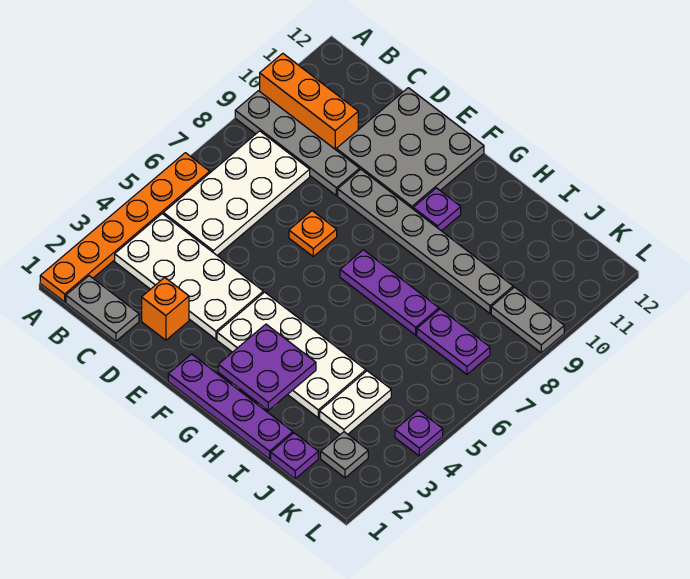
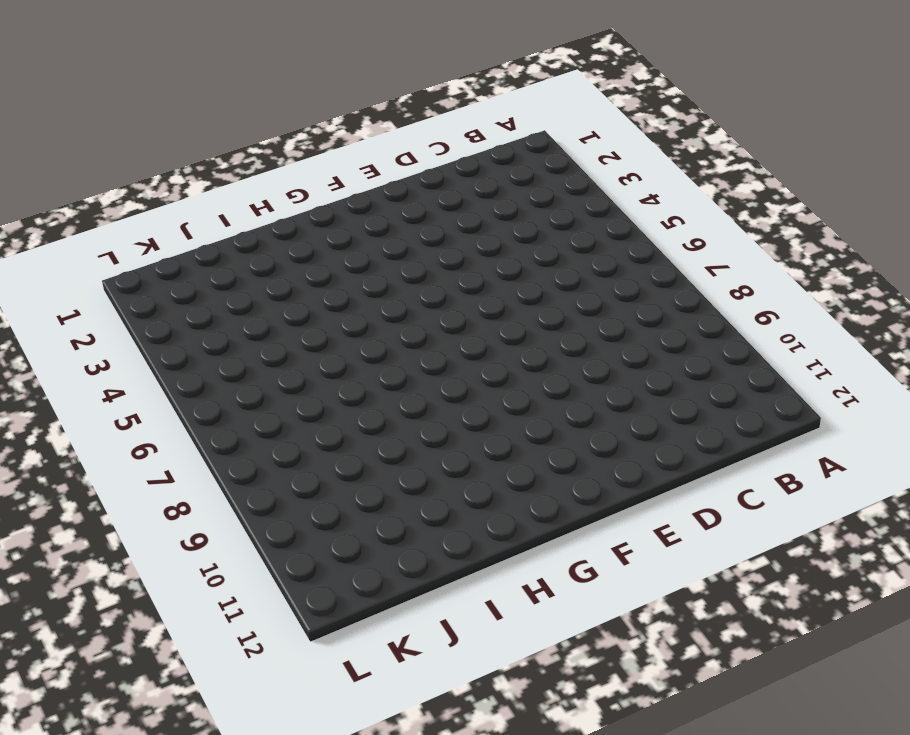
none -> orange 1x6 plate [40,153,210,302]
none -> grey 1x4 plate [235,91,360,196]
none -> orange 1x3 brick [260,53,358,150]

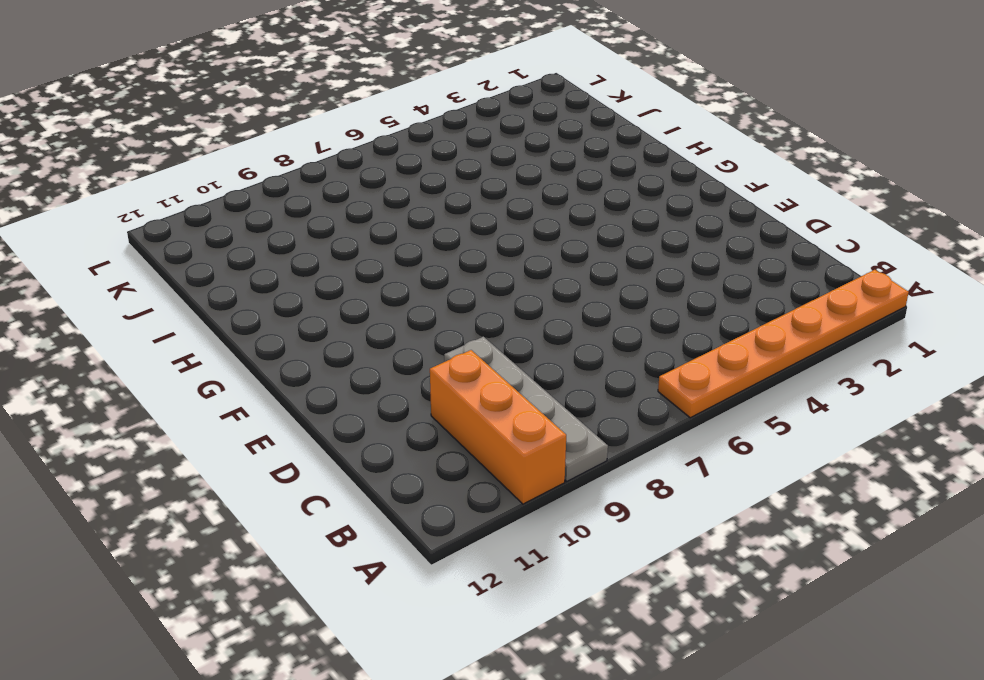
none -> grey 1x2 plate [66,276,139,341]
none -> white 2x4 plate [115,214,263,339]
none -> white 2x4 plate [163,131,310,255]

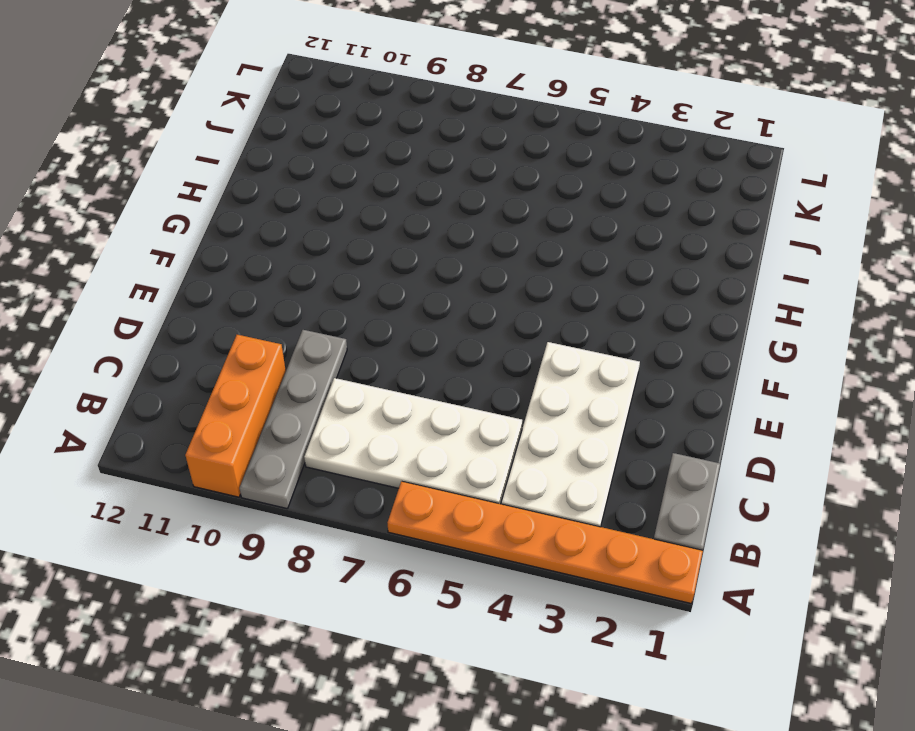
none -> orange 1x1 brick [142,278,189,340]
none -> grey 3x3 plate [336,88,484,209]
none -> orange 1x1 plate [289,211,337,256]

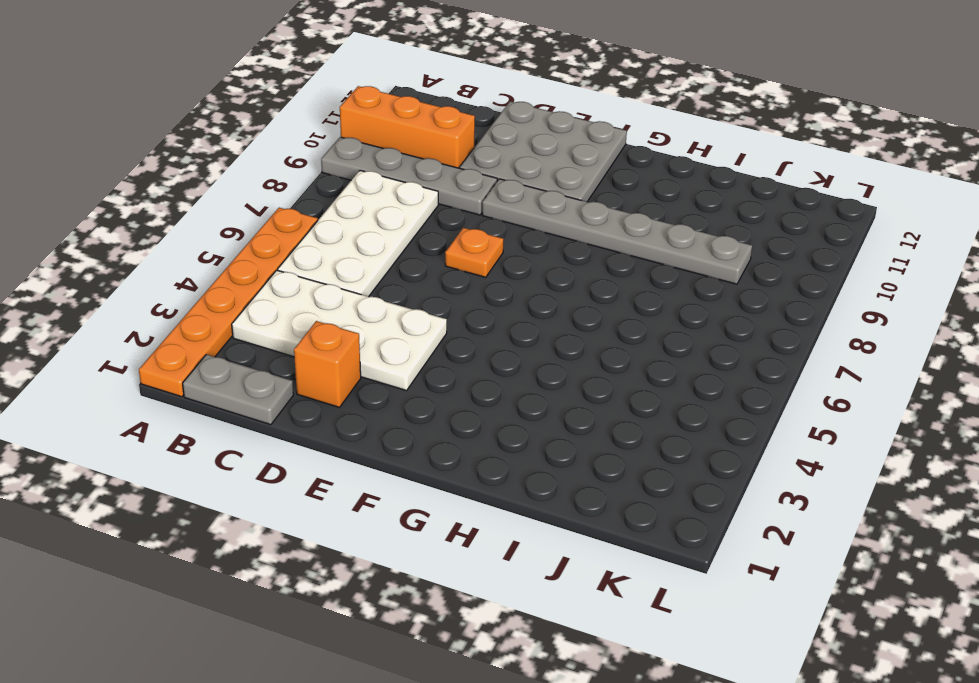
none -> purple 1x4 plate [168,354,293,459]
none -> white 2x4 plate [217,292,366,418]
none -> purple 1x3 plate [340,250,439,335]

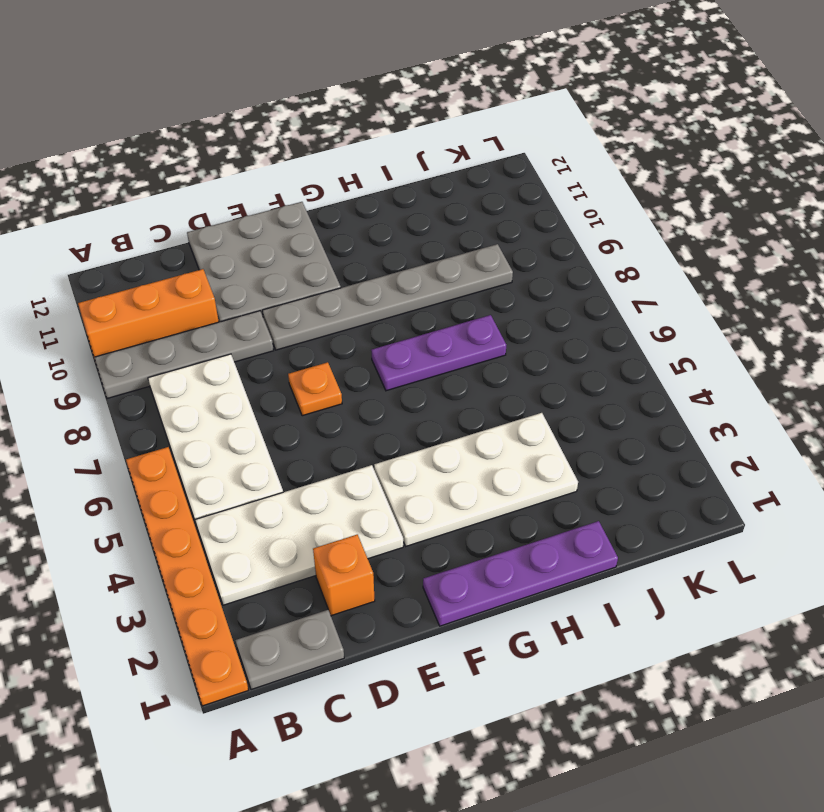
none -> purple 1x1 plate [413,188,461,231]
none -> purple 1x1 plate [271,433,318,479]
none -> white 1x2 plate [320,371,391,435]

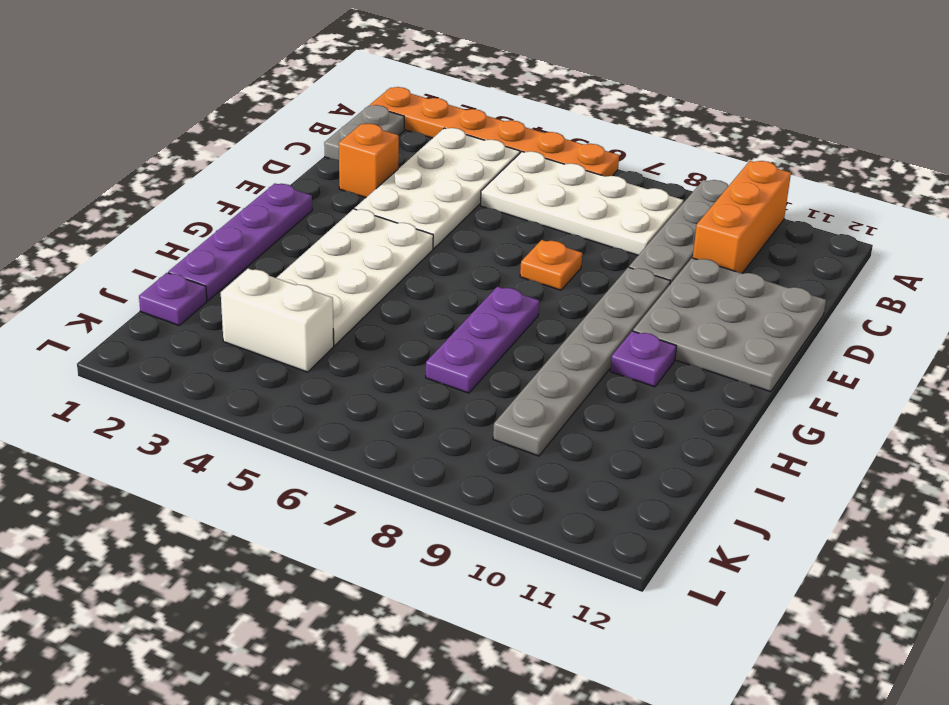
white 1x2 brick [221,269,334,372] -> white 1x2 plate [320,371,391,435]
none -> purple 1x2 plate [417,309,490,374]
none -> grey 1x1 plate [321,432,368,478]
none -> grey 1x2 plate [491,287,564,353]

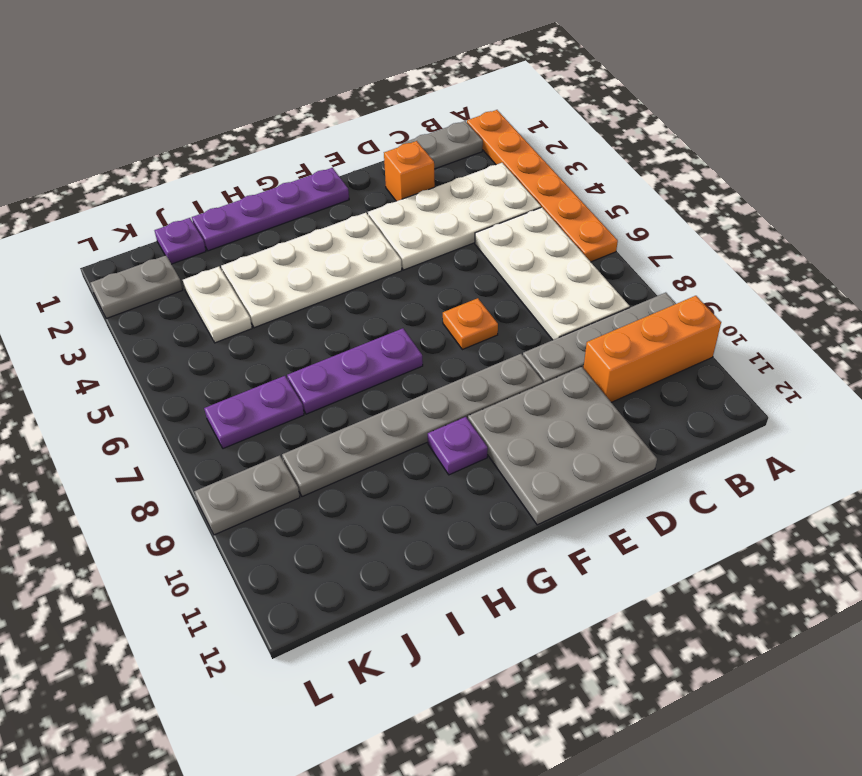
grey 1x2 plate [90,255,183,319] -> grey 1x1 plate [321,432,368,478]
none -> purple 1x1 plate [395,410,443,456]
none -> purple 2x2 plate [218,324,316,410]

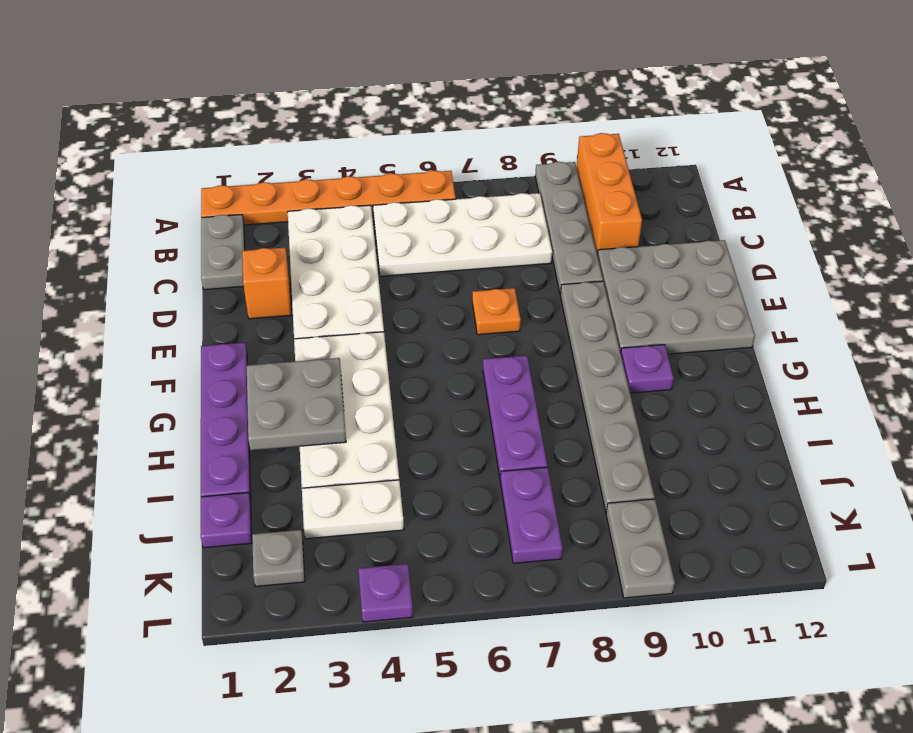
grey 2x2 plate [247,358,346,450] -> purple 2x2 plate [218,324,316,410]

